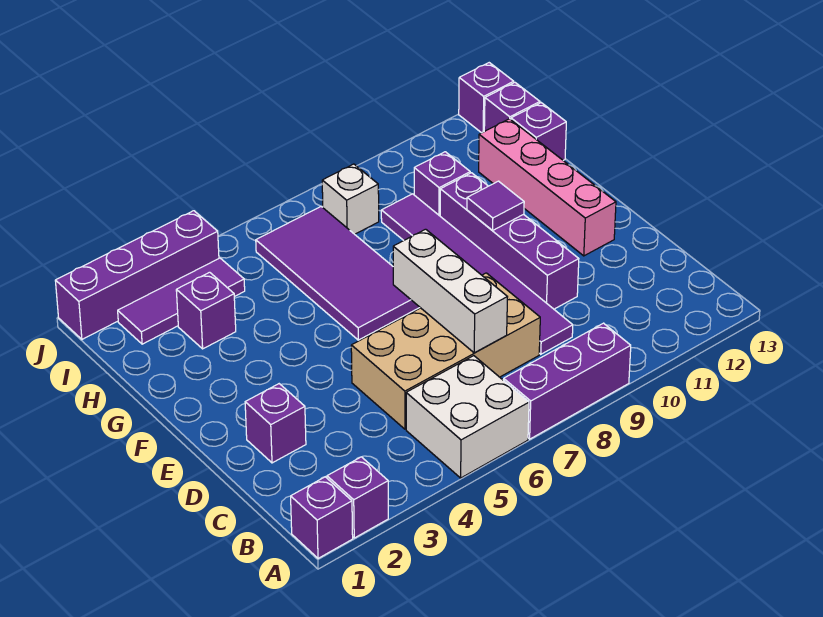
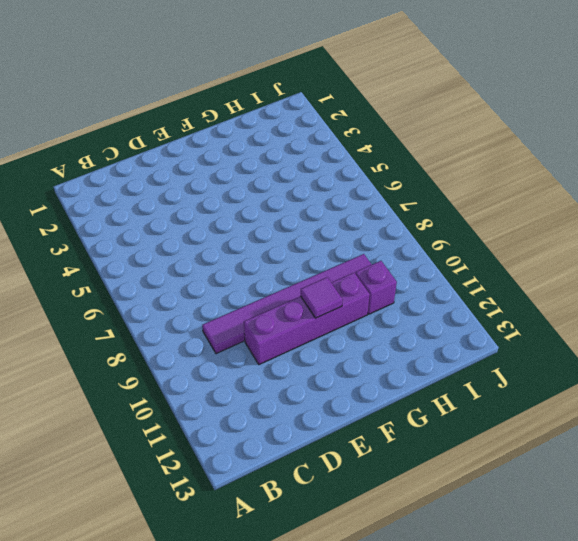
none -> purple 1x1 brick [291,477,353,558]
none -> purple 1x1 brick [327,457,388,538]
none -> white 2x2 brick [406,356,529,478]

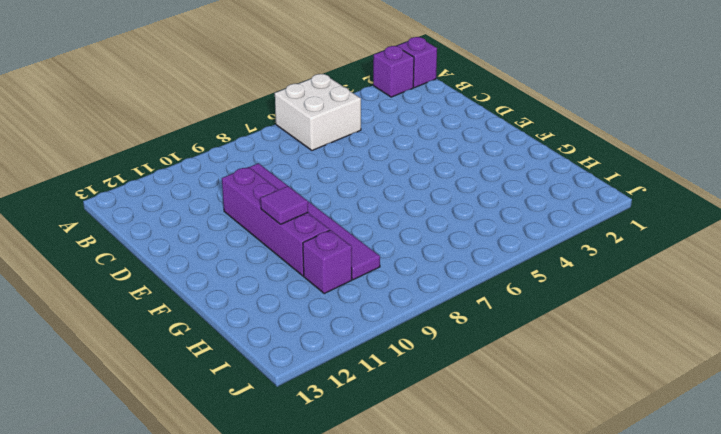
none -> purple 1x3 brick [504,323,631,439]
none -> tan 2x4 brick [351,273,540,429]
none -> purple 1x1 brick [245,384,306,463]

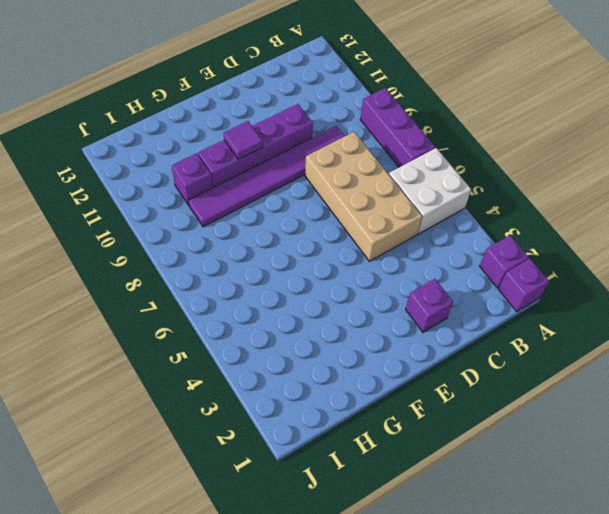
none -> pink 1x4 brick [479,119,616,256]
none -> purple 2x4 tile [256,207,420,340]
none -> purple 1x1 brick [176,272,236,349]

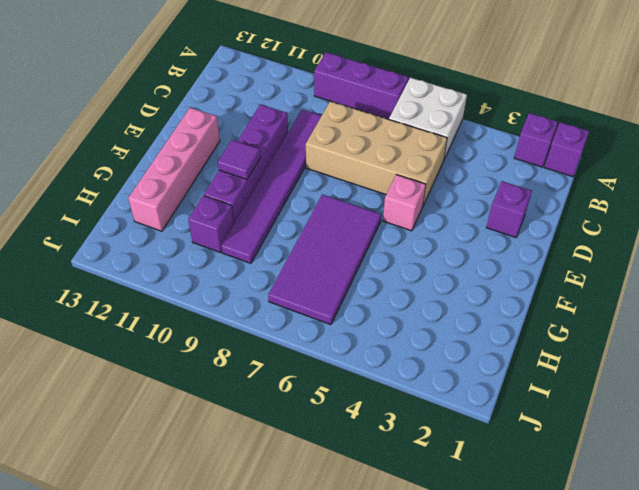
pink 1x1 brick [383,175,426,231] -> none
none -> purple 1x1 brick [176,272,236,349]
none -> purple 1x1 brick [511,103,566,161]
none -> purple 1x3 tile [118,258,245,344]

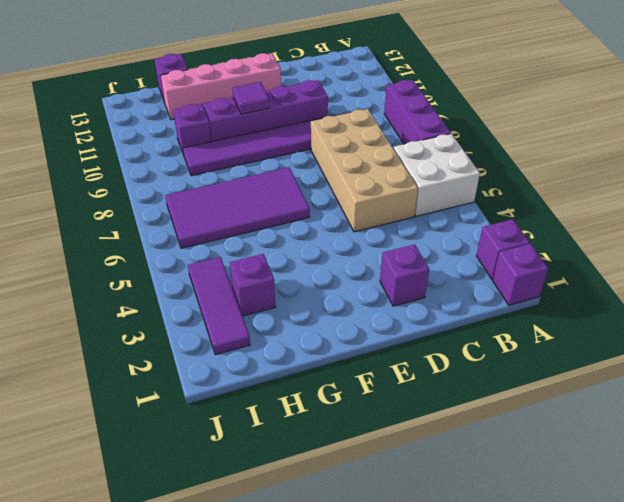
none -> white 1x1 brick [322,164,379,234]
none -> purple 1x1 brick [484,83,540,131]
none -> purple 1x4 brick [55,211,219,339]

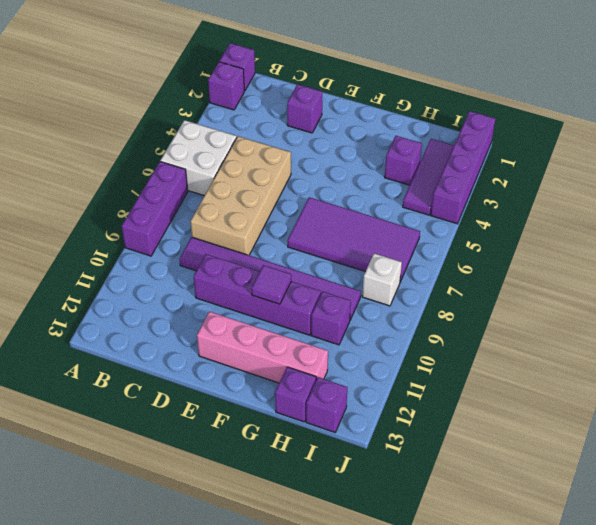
none -> purple 1x1 brick [459,63,514,133]
none -> white 1x3 brick [393,229,507,353]

